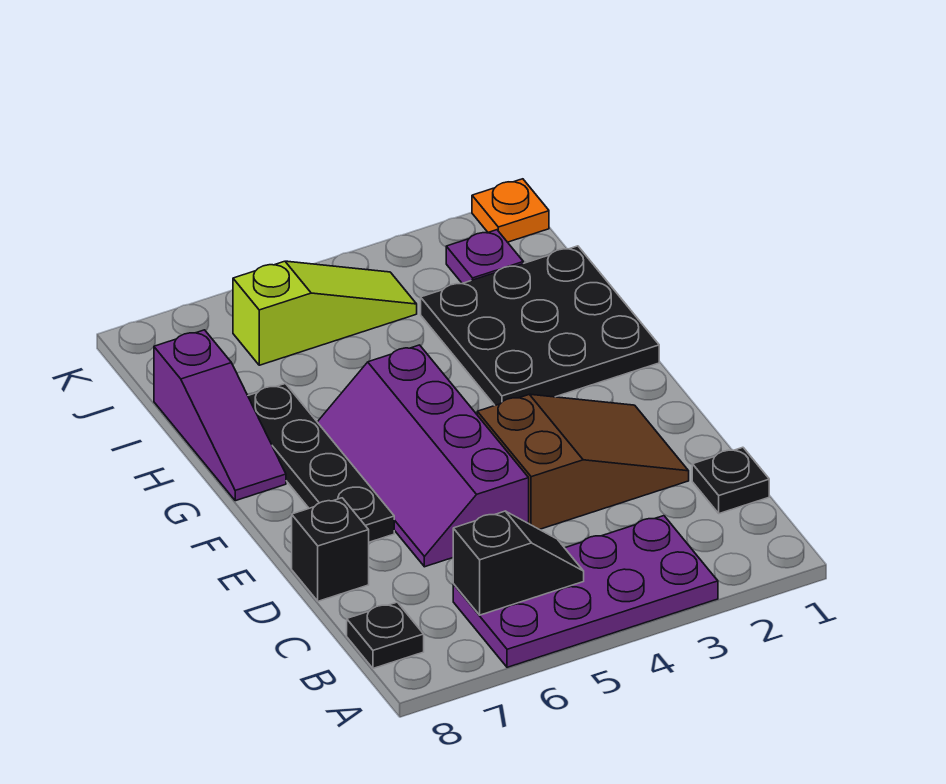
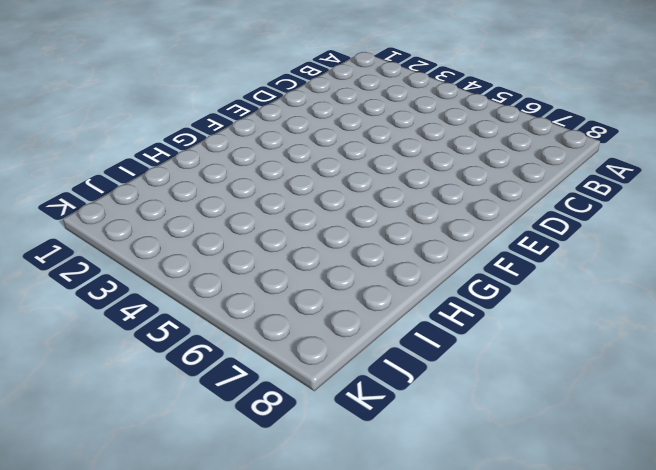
none -> purple 2x4 plate [453,516,718,667]
none -> black 1x1 plate [347,602,424,668]
none -> black 1x1 plate [692,447,769,514]

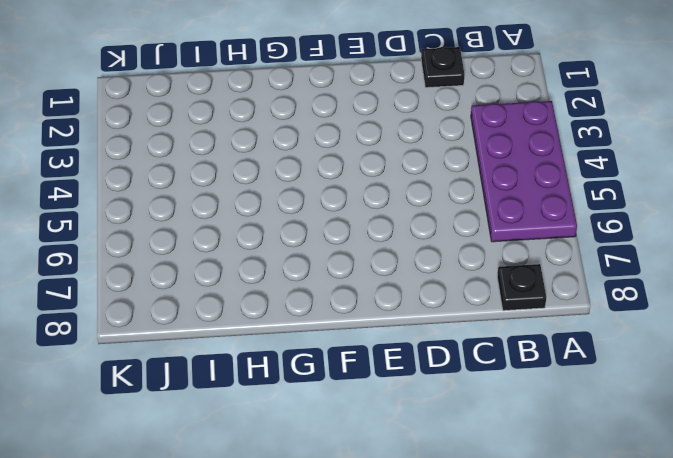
none -> brown 2x3 slope [477,394,689,529]
none -> purple 2x4 slope [318,345,529,567]
none -> black 1x1 brick [292,498,369,601]

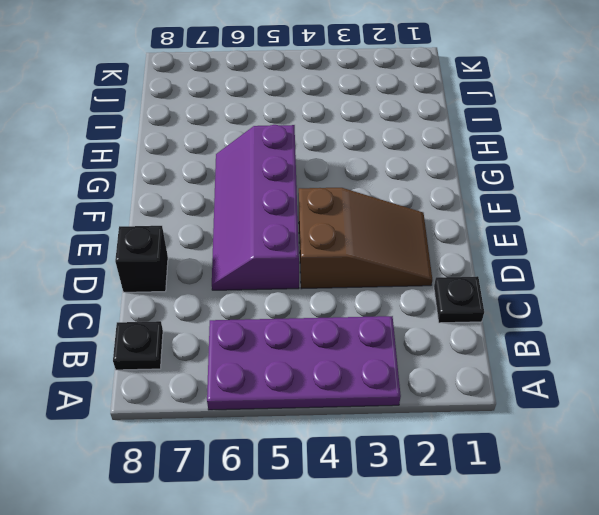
none -> black 1x4 plate [248,384,394,542]
none -> black 3x3 plate [421,246,659,405]
none -> purple 1x3 slope [154,330,286,501]

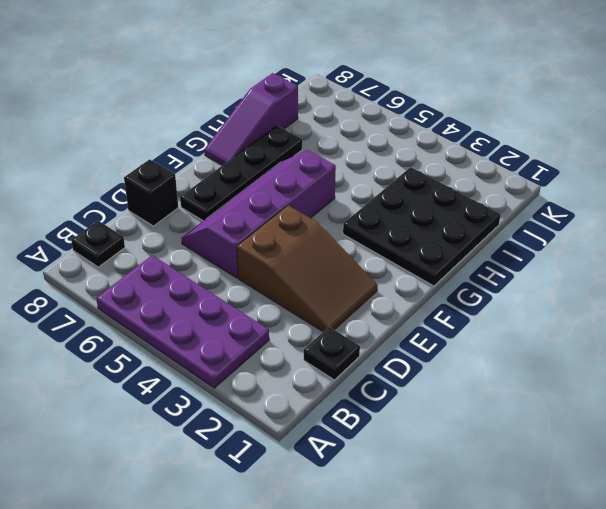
none -> purple 1x1 plate [446,230,523,283]
none -> lime 1x3 slope [233,261,417,365]
none -> orange 1x1 plate [472,179,549,242]

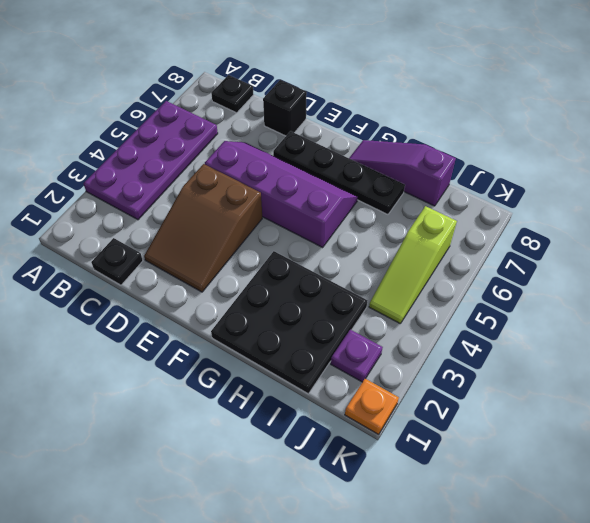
none -> black 1x2 slope [453,511,584,615]

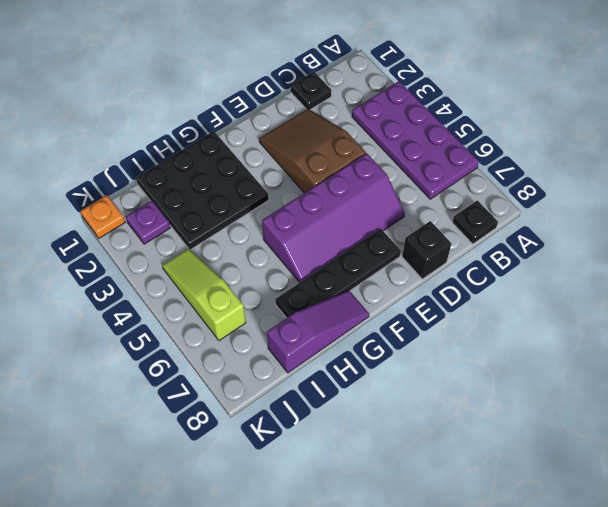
none -> black 1x2 slope [453,511,584,615]

